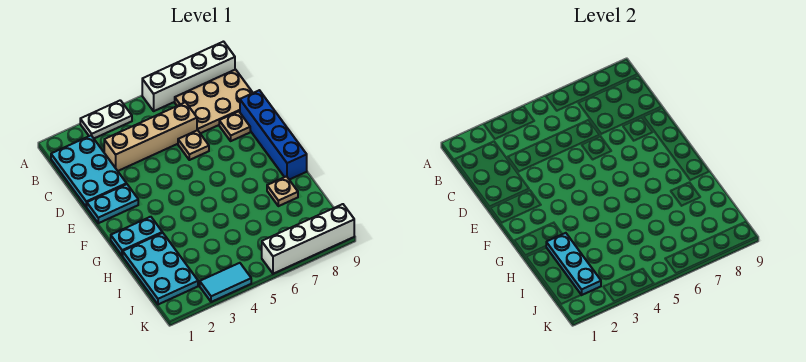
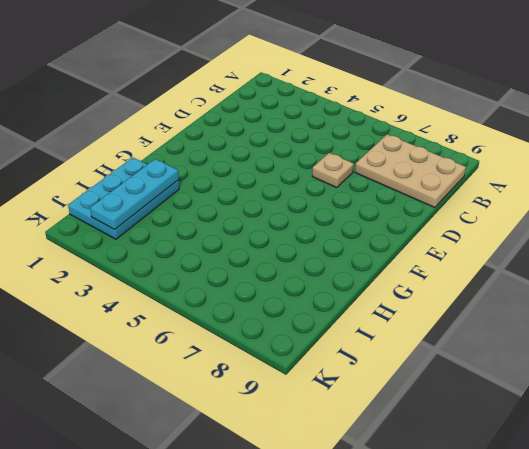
none -> white 1x2 plate [80,100,132,138]
none -> white 1x4 brick [142,42,235,111]
none -> cyan 2x3 plate [51,136,127,207]

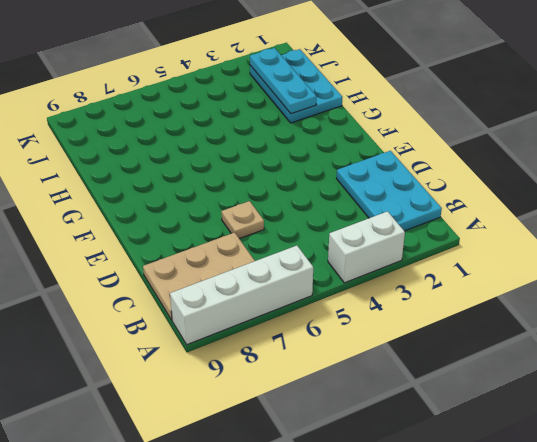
white 1x2 brick [328,211,405,283] -> white 1x2 plate [80,100,132,138]
none -> tan 1x4 brick [104,102,197,171]
none -> tan 1x1 plate [219,111,250,141]
none -> blue 1x4 brick [240,90,307,180]

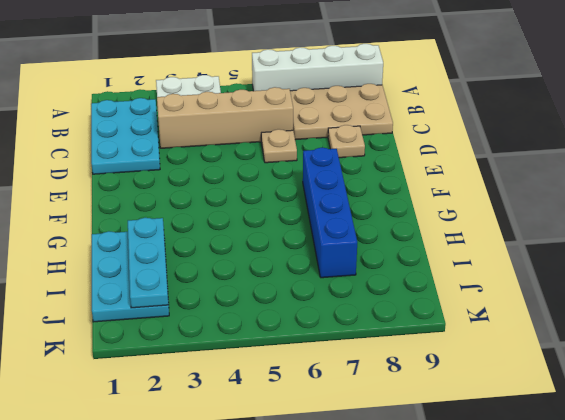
blue 1x4 brick [303,148,357,278] -> blue 1x4 brick moved to [240,90,307,180]
none -> cyan 1x2 plate [87,184,138,223]
none -> cyan 1x2 plate [111,217,162,256]
none -> tan 1x1 plate [267,176,298,206]

